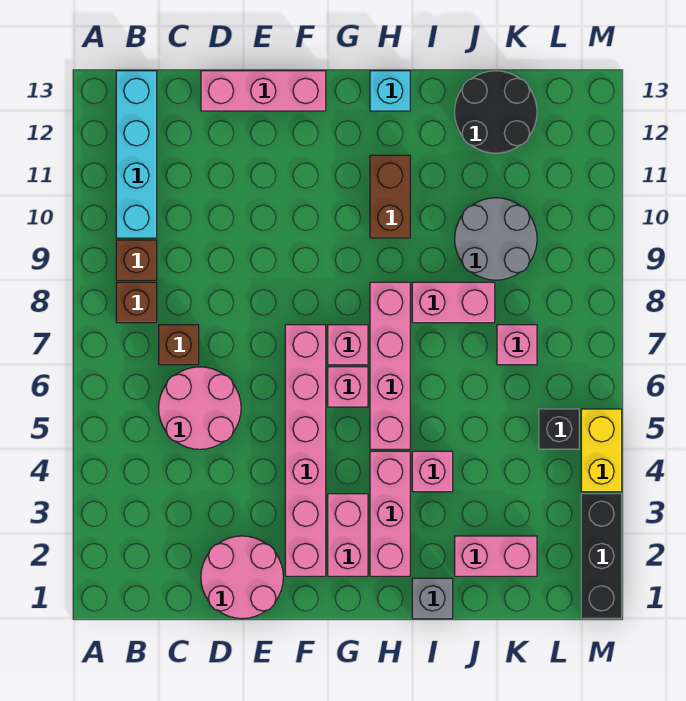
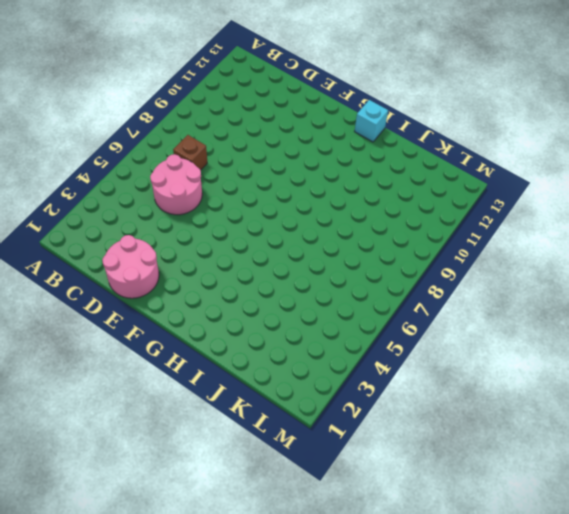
none -> brown 1x1 brick [116,282,157,323]
none -> brown 1x1 brick [116,240,157,280]
none -> cyan 1x4 brick [116,71,157,238]

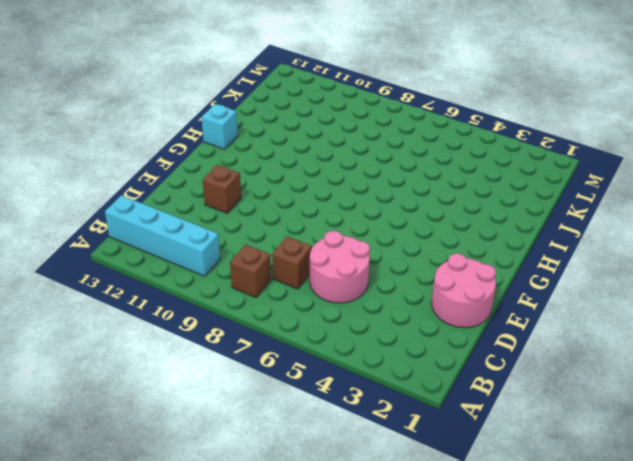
brown 1x1 brick [203,165,241,213] -> brown 1x1 brick moved to [116,240,157,280]
none -> pink 1x3 brick [201,71,326,111]
none -> pink 1x6 brick [285,325,326,576]
none -> pink 1x2 brick [328,494,368,576]

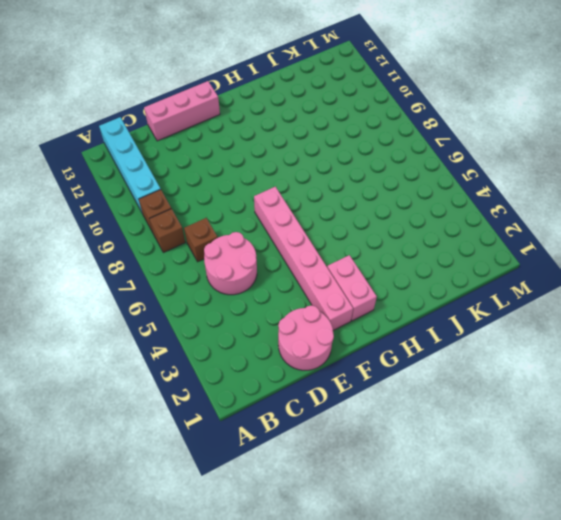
none -> pink 1x1 brick [328,367,368,407]
none -> pink 1x1 brick [328,325,368,365]
none -> pink 1x3 brick [370,451,410,576]

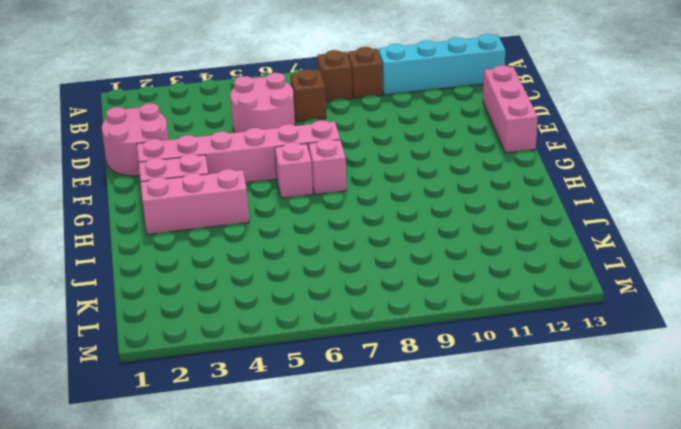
none -> pink 1x4 brick [370,282,410,449]
none -> brown 1x2 brick [370,155,410,238]
none -> cyan 1x1 brick [370,71,410,111]

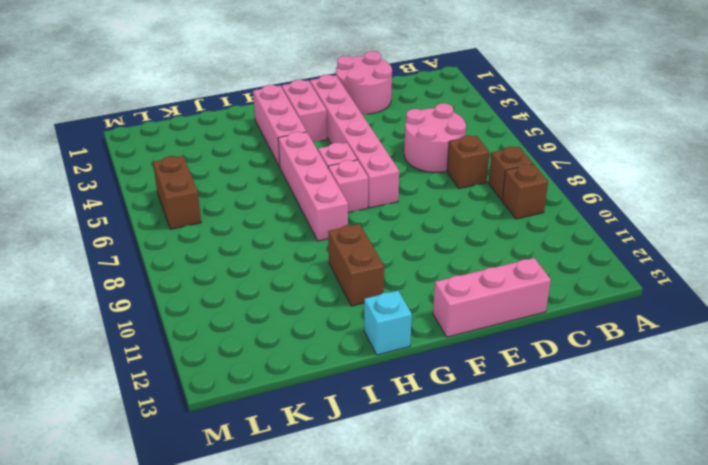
brown 1x2 brick [153,156,201,229] -> black 1x1 brick [539,409,579,449]
none -> cyan 1x4 brick [116,71,157,238]
none -> grey 1x1 brick [412,578,453,619]
none -> pink 1x1 brick [412,451,453,492]

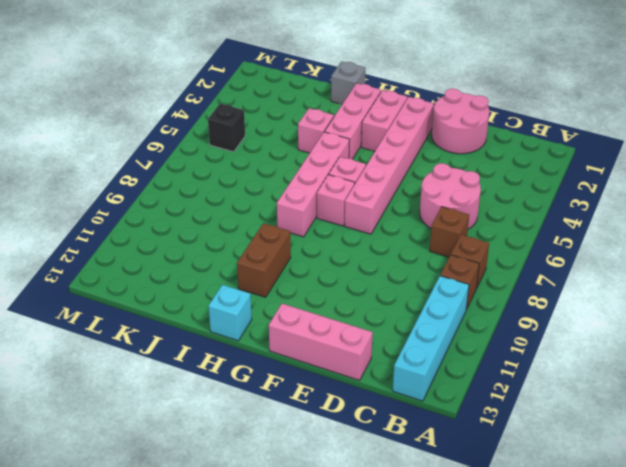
none -> pink 1x2 brick [412,282,495,323]
none -> pink 1x2 brick [455,536,537,576]
none -> grey 2x2 round brick [455,198,537,280]

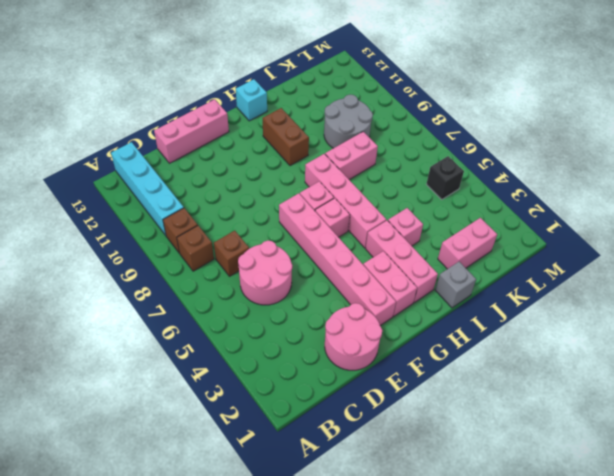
none -> black 2x2 round brick [455,71,537,153]
none -> pink 1x1 brick [497,325,537,365]
none -> black 1x3 brick [581,494,622,619]

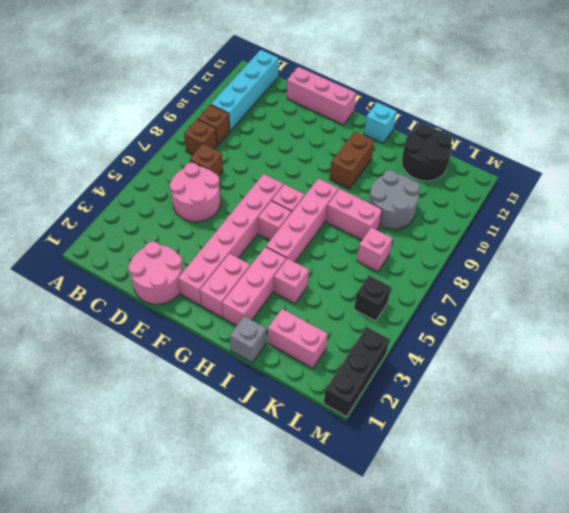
none -> yellow 1x2 brick [581,409,622,492]

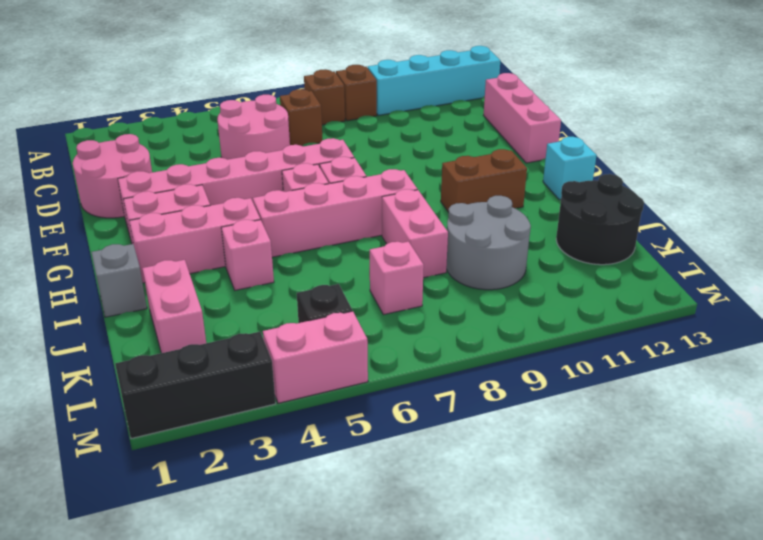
pink 1x2 brick [263,311,368,403] -> yellow 1x2 brick [581,409,622,492]

